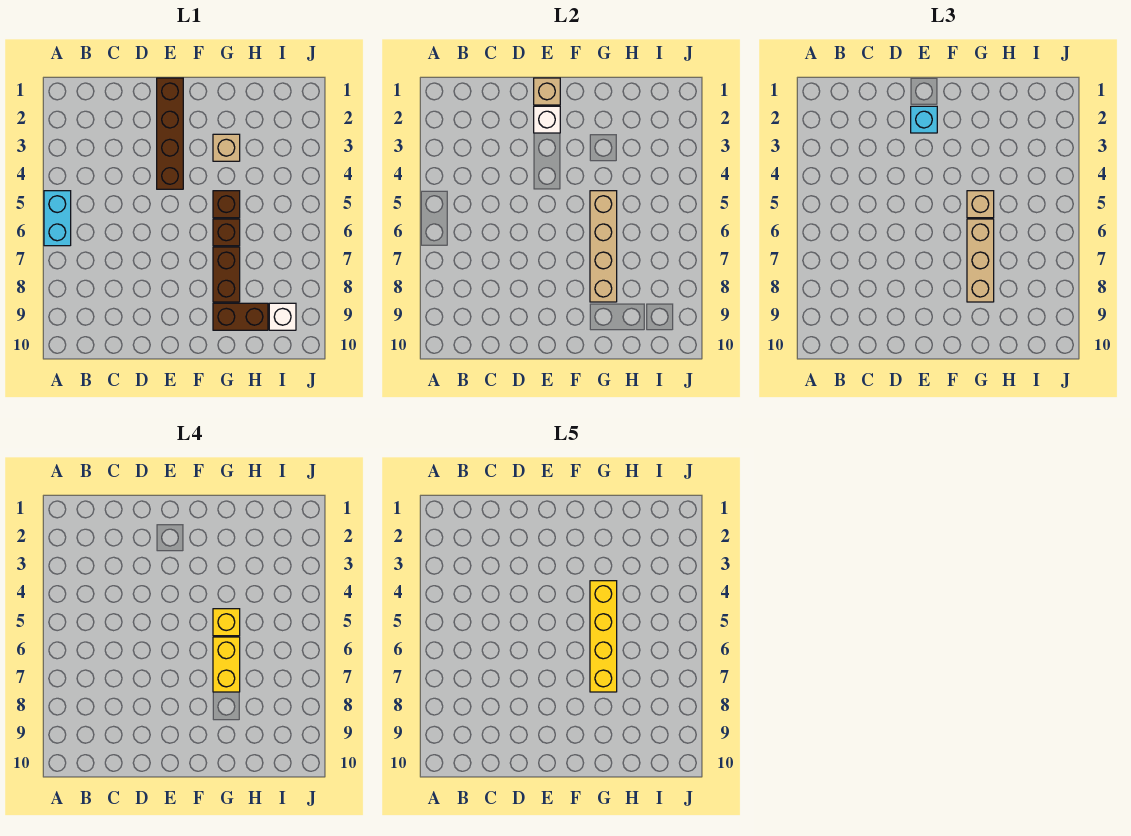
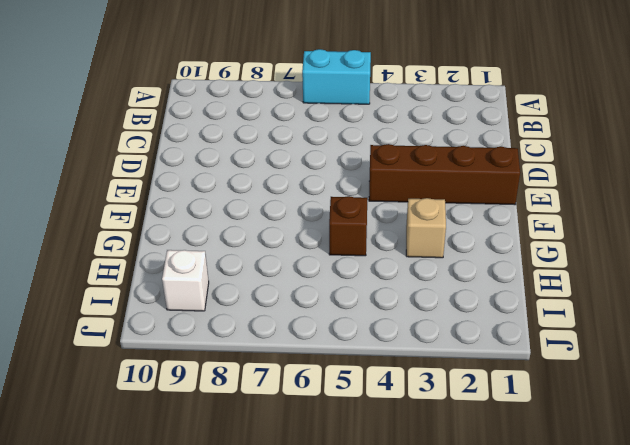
none -> brown 1x1 brick [213,219,240,246]
none -> brown 1x2 brick [213,247,240,302]
none -> brown 1x2 brick [213,303,268,330]

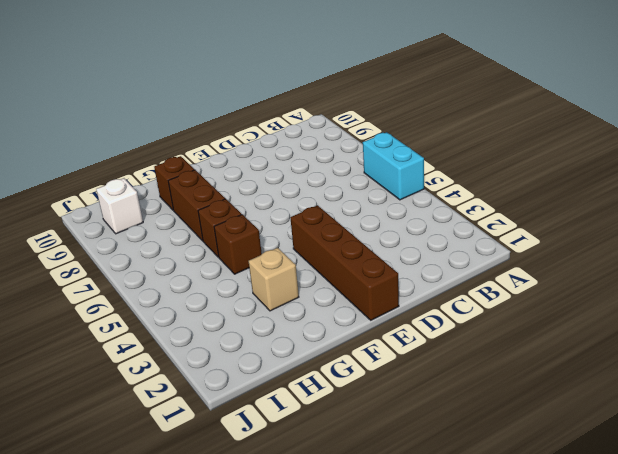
brown 1x1 brick [154,156,194,210] -> brown 1x2 brick [213,303,268,330]
none -> tan 1x1 brick [534,78,560,105]
none -> white 1x1 brick [534,106,560,133]
none -> tan 1x4 brick [590,191,617,302]

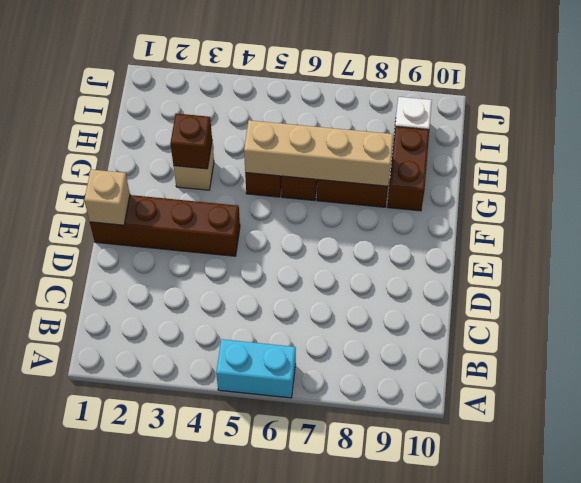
brown 1x1 brick [170,114,212,169] -> none
none -> white 1x1 brick [534,106,560,133]
none -> cyan 1x1 brick [911,106,937,133]
none -> tan 1x1 brick [967,191,994,218]

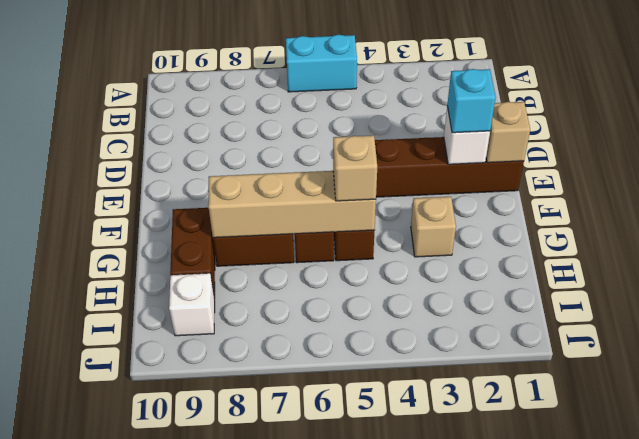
none -> tan 1x3 brick [967,219,994,302]
none -> yellow 1x1 brick [213,609,240,636]
none -> yellow 1x2 brick [213,637,240,692]

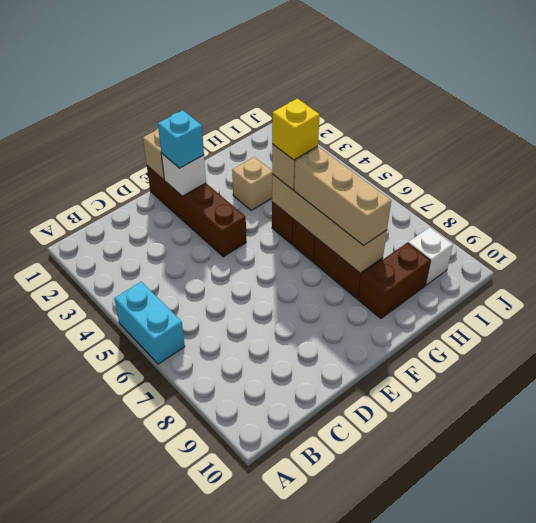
none -> yellow 1x2 brick [213,637,240,692]
none -> yellow 1x4 brick [590,581,617,692]

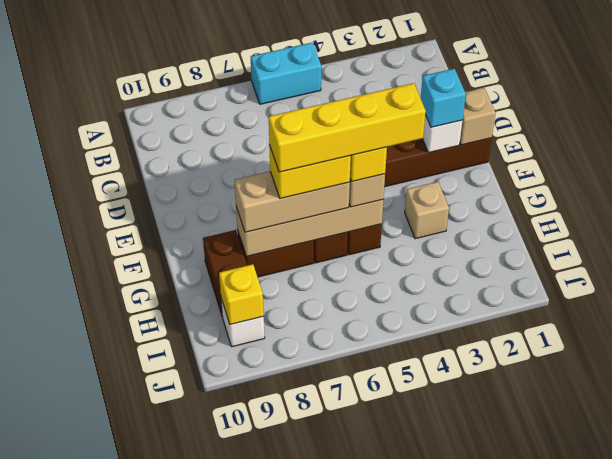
yellow 1x1 brick [219,264,264,325] -> none

